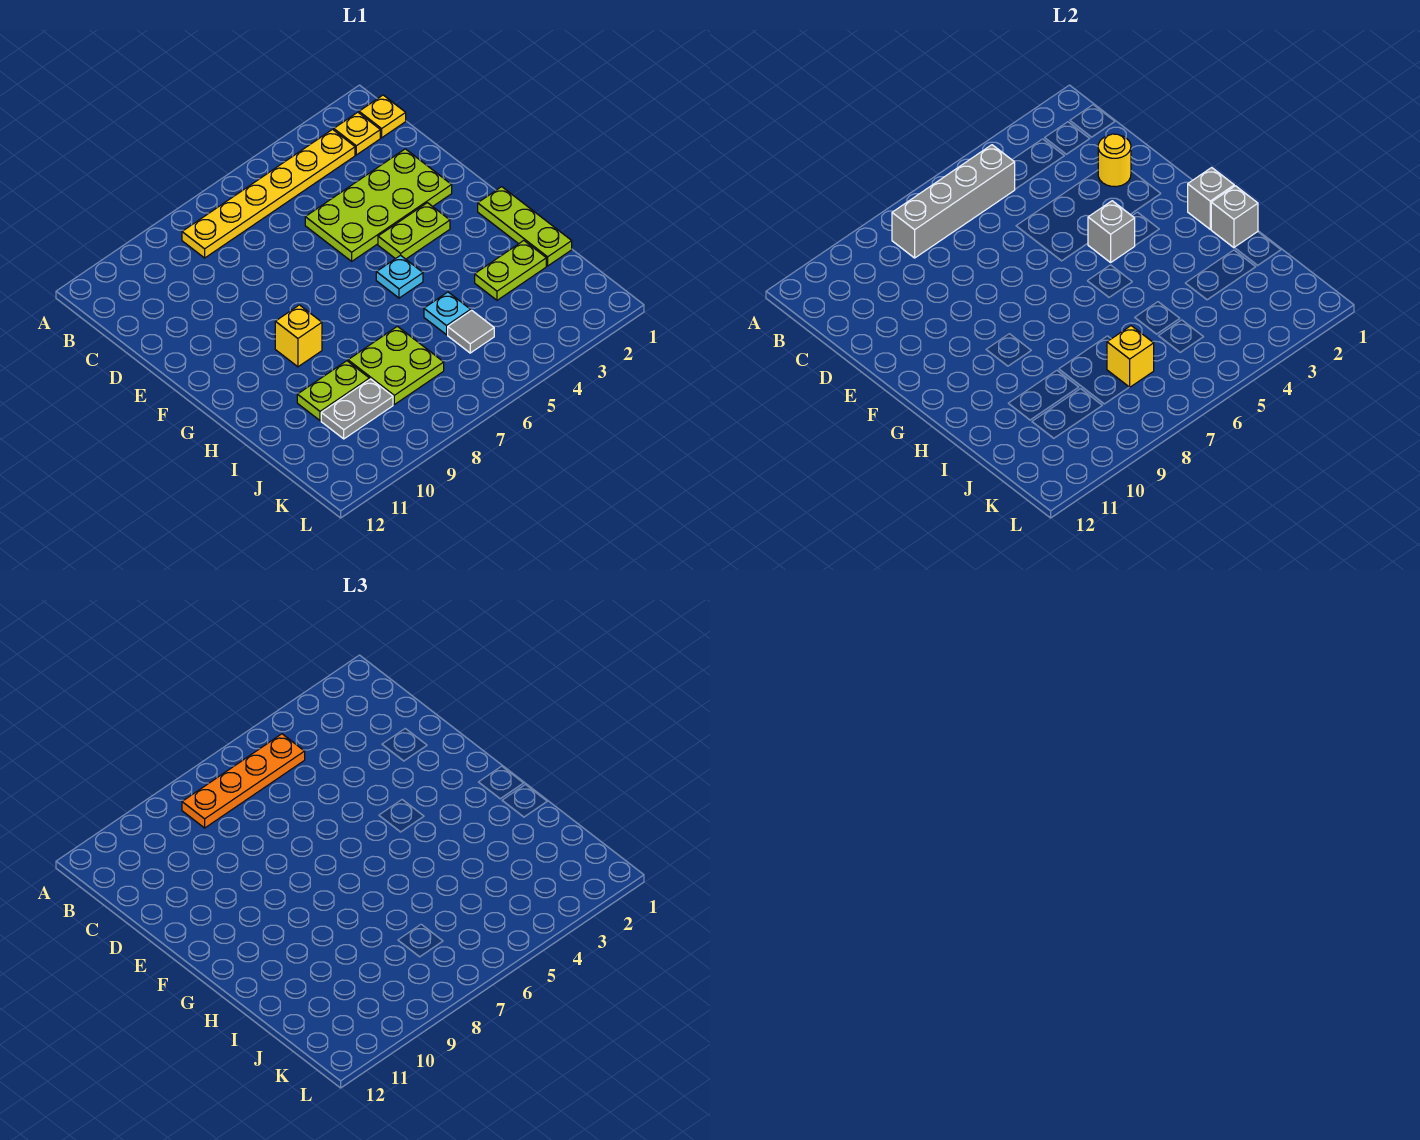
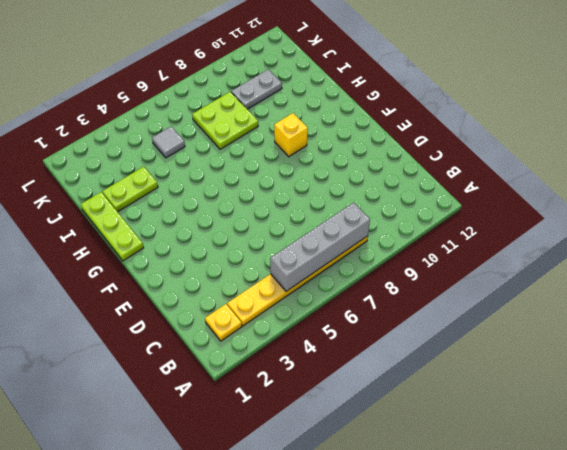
none -> yellow 1x1 plate [359,95,406,138]
none -> lime 2x4 plate [305,149,452,261]
none -> lime 1x2 plate [378,203,450,259]

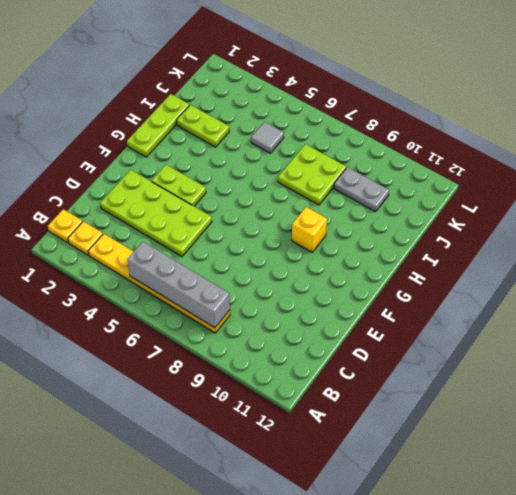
none -> cyan 1x1 plate [376,255,423,298]
none -> cyan 1x1 plate [424,292,471,335]
none -> lime 1x2 plate [297,361,369,421]

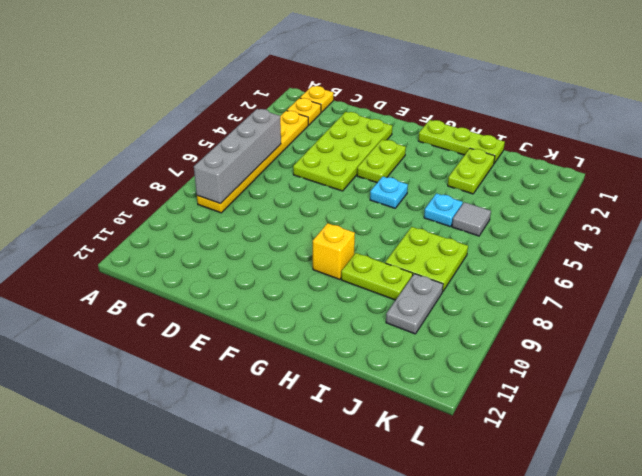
lime 1x2 plate [341,253,413,300] -> lime 1x2 plate turned to [297,361,369,421]
none -> yellow 1x1 round brick [1098,134,1131,187]
none -> grey 1x1 brick [1088,201,1135,262]
none -> grey 1x1 brick [1188,168,1234,229]

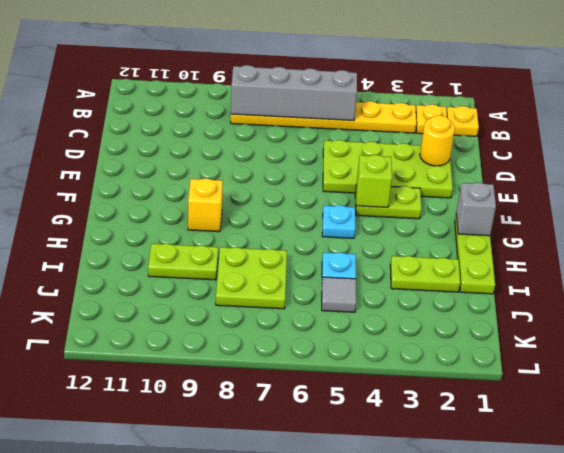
lime 1x1 brick [356,155,392,207] -> grey 1x1 brick [1088,201,1135,262]
none -> grey 1x2 plate [321,379,393,439]
none -> grey 1x1 brick [1211,186,1258,248]
none -> yellow 1x1 brick [1107,326,1154,387]

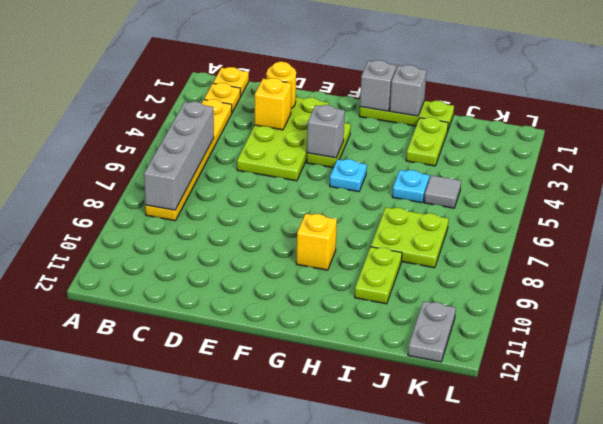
yellow 1x1 brick [255,78,291,130] -> yellow 1x1 brick moved to [1107,326,1154,387]
grey 1x2 plate [408,301,456,362] -> grey 1x2 plate moved to [321,379,393,439]
none -> orange 1x4 plate [182,734,305,828]

